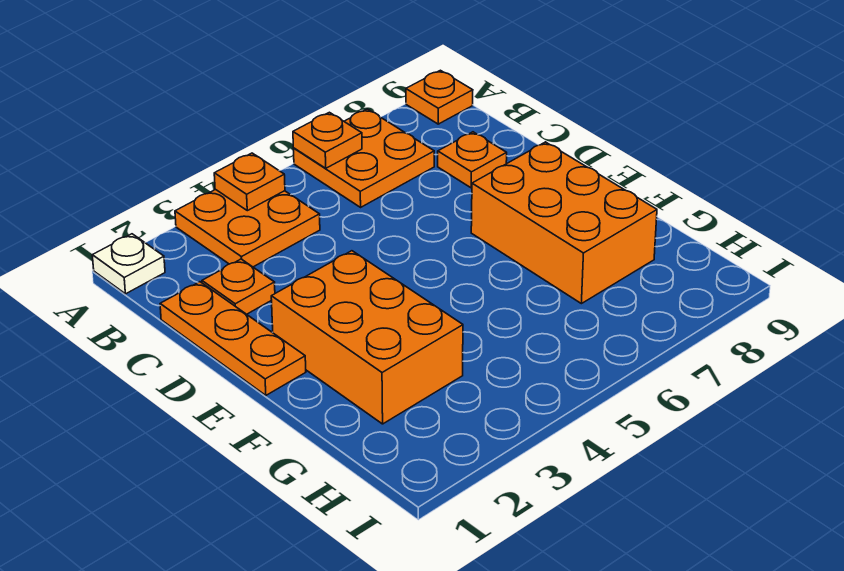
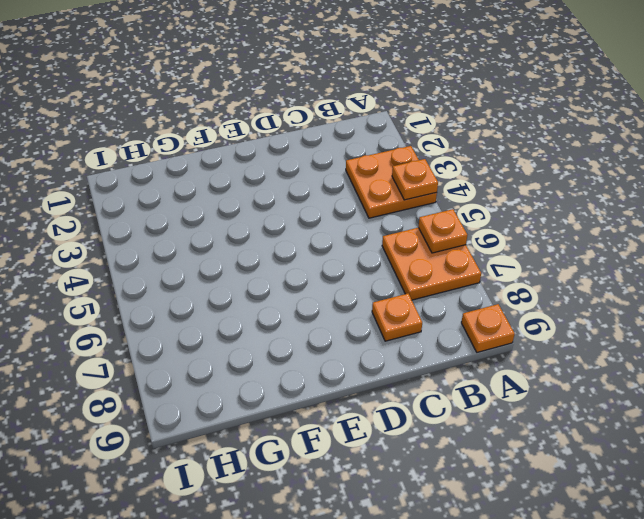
none -> white 1x1 plate [92,234,165,294]
none -> orange 1x3 plate [160,282,306,395]

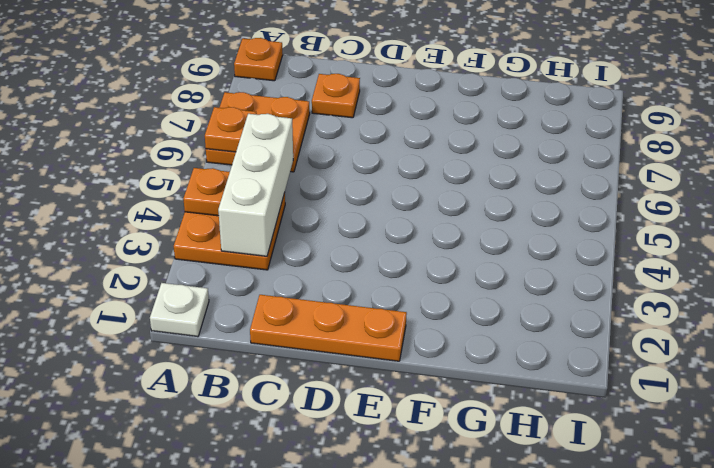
white 1x3 brick [218,114,293,256] -> none
none -> orange 1x1 plate [202,259,275,314]
none -> orange 2x3 brick [271,251,463,424]

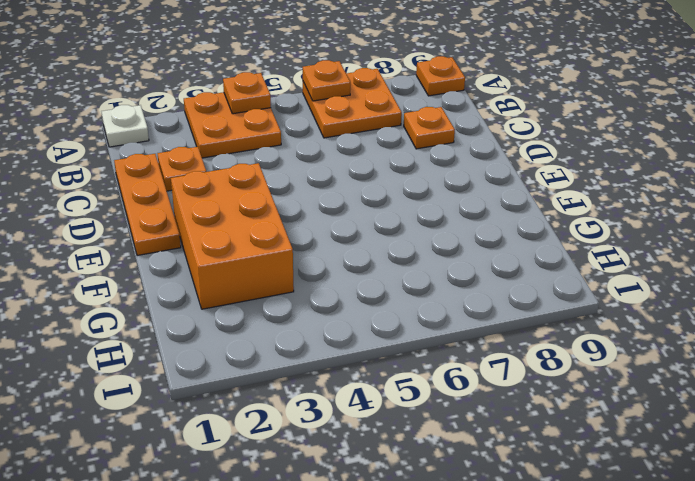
none -> orange 2x3 brick [471,142,657,304]

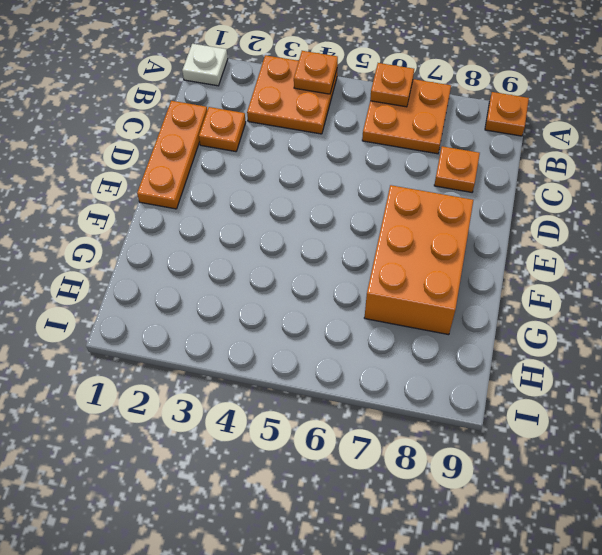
none -> orange 2x3 brick [271,251,463,424]

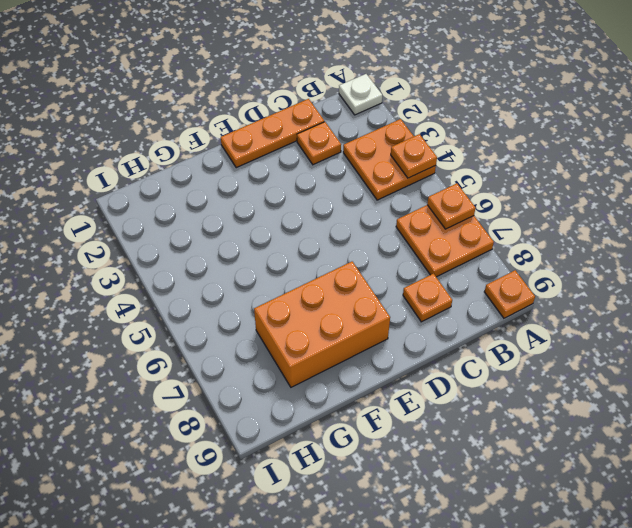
none -> orange 2x3 brick [271,251,463,424]

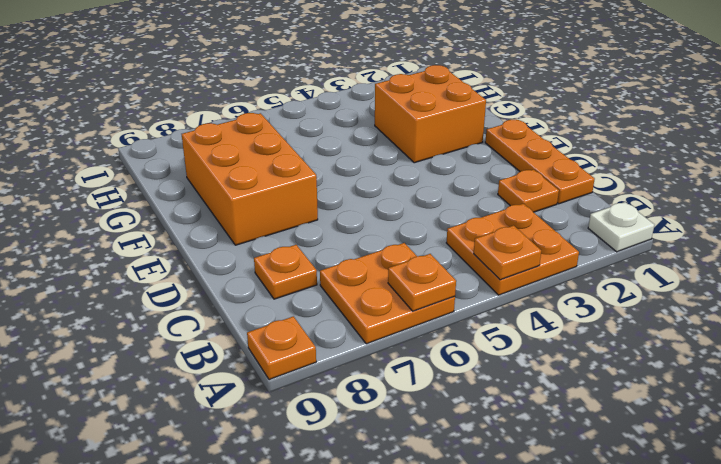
orange 2x2 brick [375,65,486,163] -> orange 2x3 brick [271,251,463,424]

